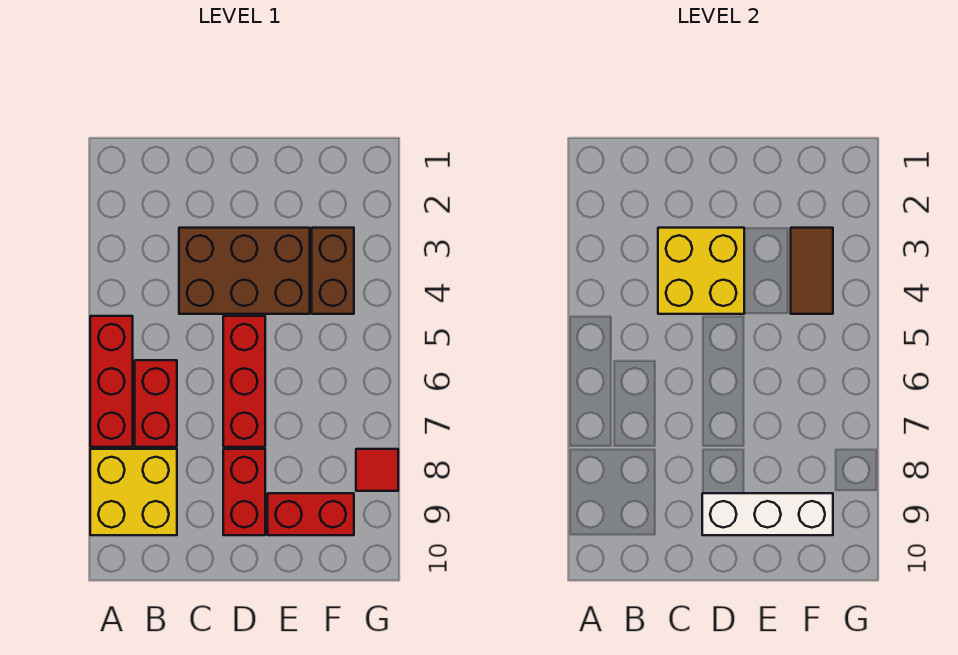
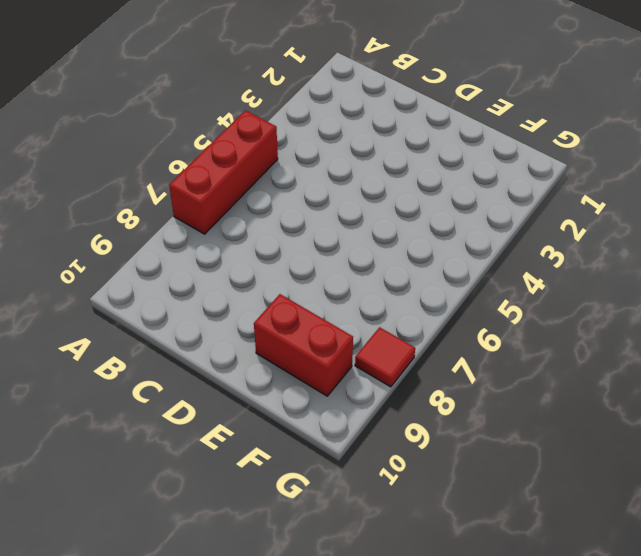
none -> yellow 2x2 brick [90,449,177,535]
none -> red 1x2 brick [135,360,177,447]
none -> brown 2x3 brick [179,228,310,314]

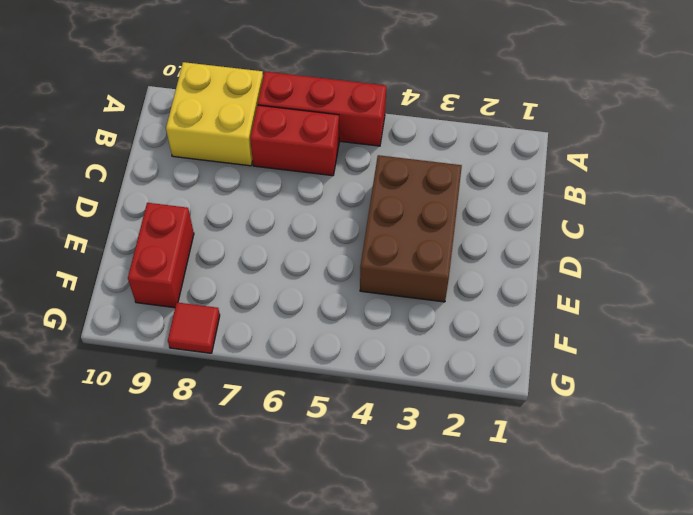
none -> red 1x3 brick [223,316,265,447]
none -> red 1x2 brick [223,449,265,535]
none -> brown 1x2 brick [312,228,354,314]

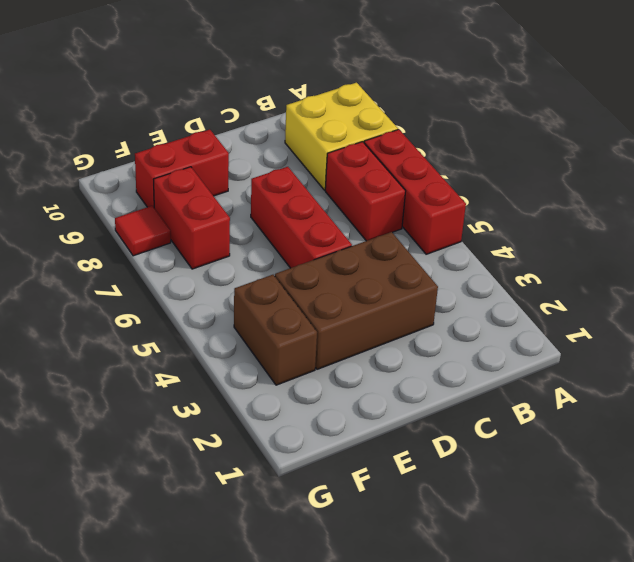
red 1x2 brick [154,167,230,269] -> red 1x2 brick moved to [223,449,265,535]
none -> yellow 2x2 brick [658,228,744,314]
none -> white 1x3 brick [702,493,833,535]
none -> brown 1x2 tile [791,228,833,314]

